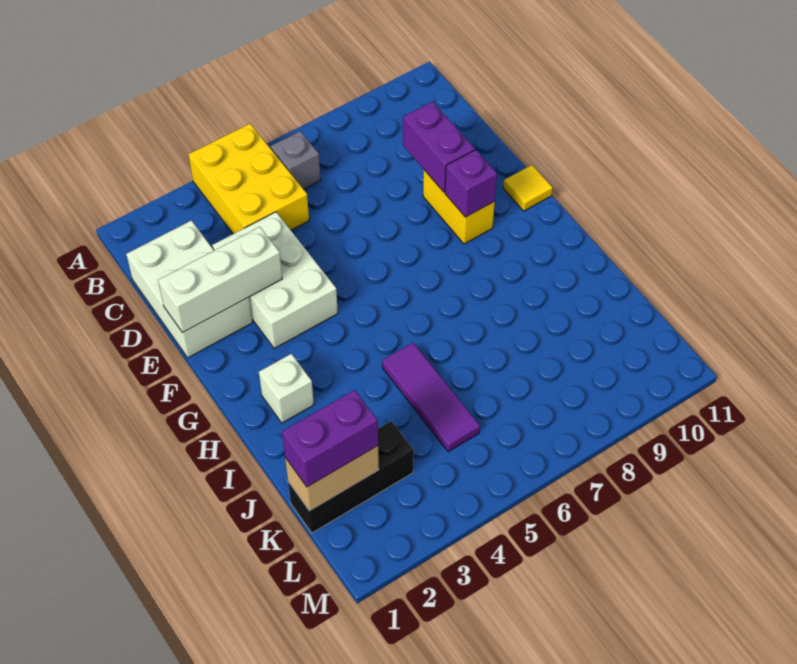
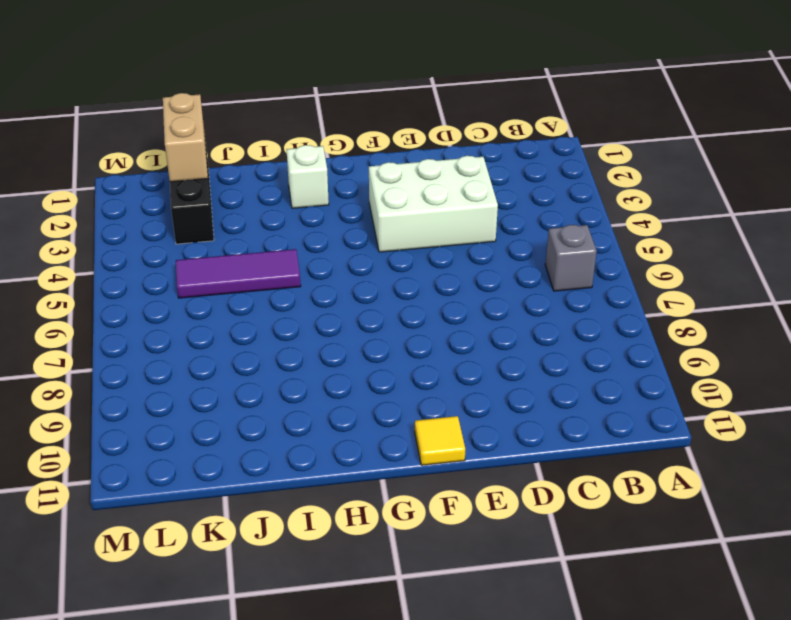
none -> yellow 2x3 brick [188,124,309,234]
none -> white 2x3 brick [126,220,253,358]
none -> yellow 1x2 brick [423,170,495,244]

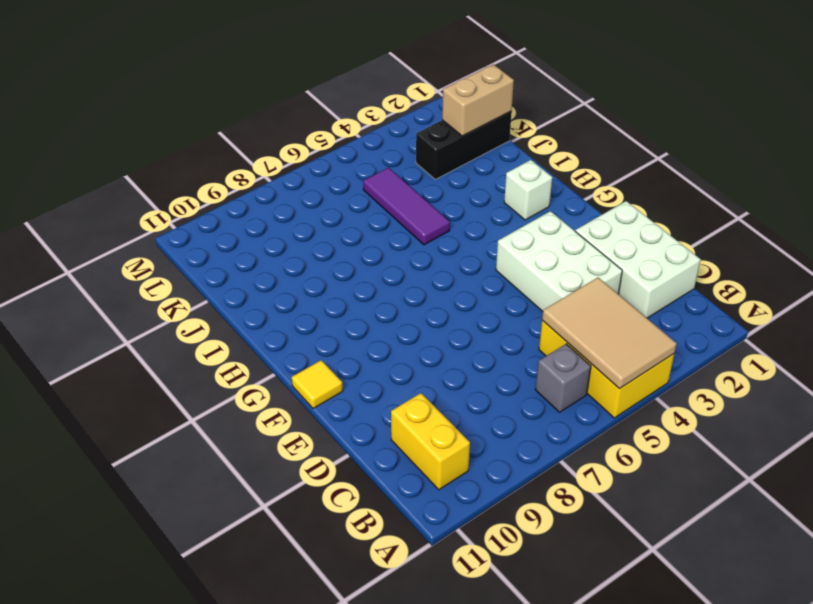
tan 2x3 tile [542,278,677,389] -> none
yellow 1x2 brick [391,393,470,490] -> yellow 1x2 brick moved to [423,170,495,244]
none -> purple 1x2 brick [403,102,475,192]
none -> white 1x3 brick [158,227,282,333]
none -> purple 1x1 brick [445,150,497,217]

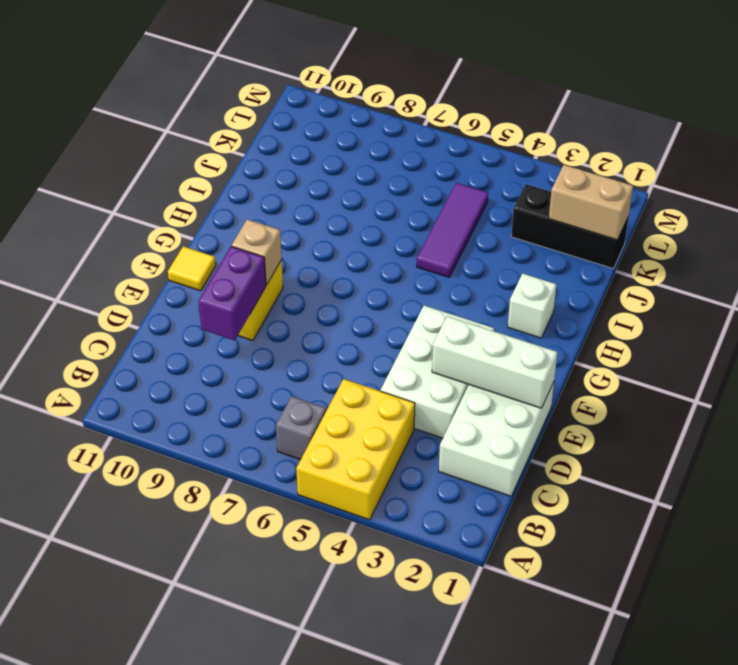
tan 1x1 brick [232,219,282,285] -> purple 1x1 brick [445,150,497,217]
none -> purple 1x2 brick [282,390,378,487]

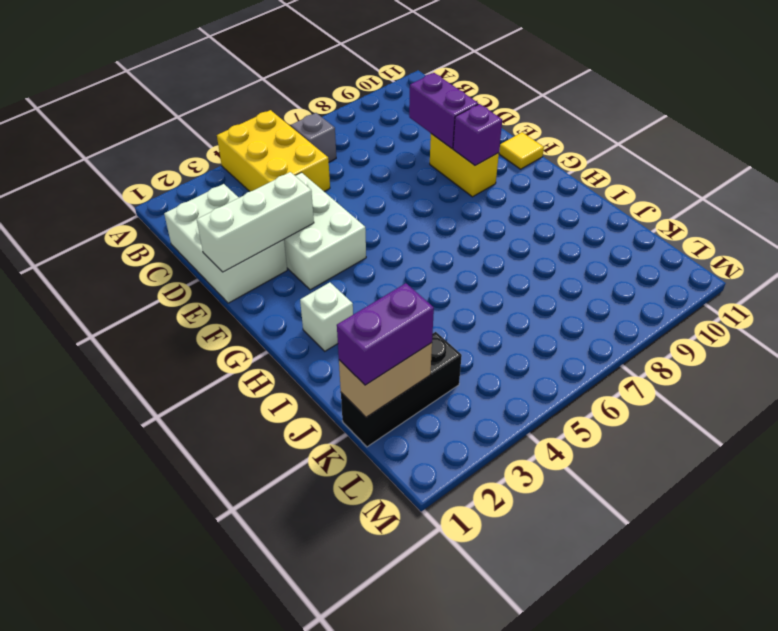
none -> purple 1x3 tile [382,343,480,452]

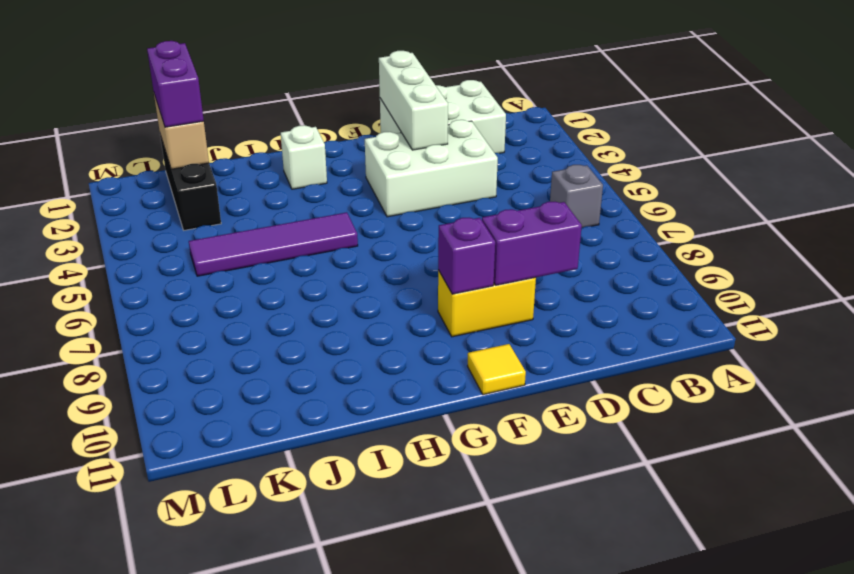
purple 1x4 tile [189,212,358,276] -> purple 1x3 tile [382,343,480,452]
none -> yellow 2x3 brick [188,124,309,234]

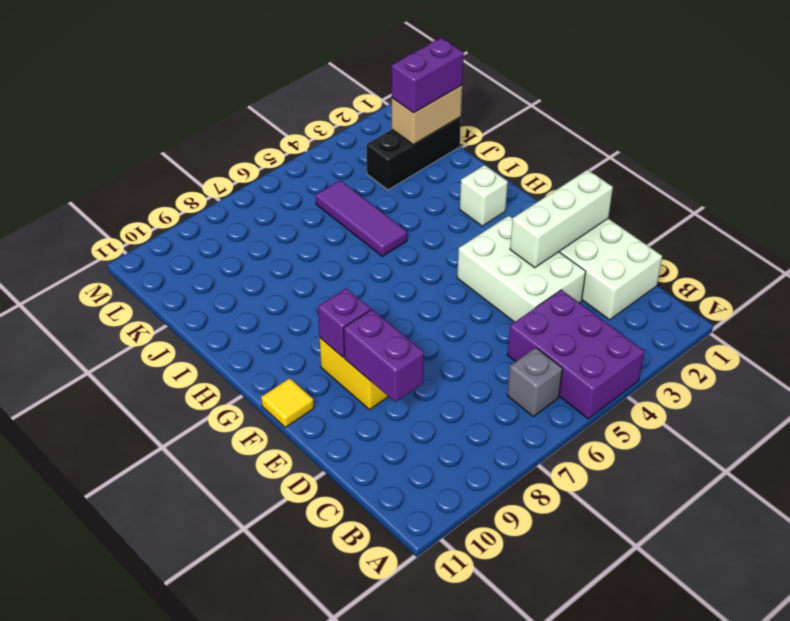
purple 2x3 brick [507,290,644,419] -> yellow 2x3 brick [188,124,309,234]

